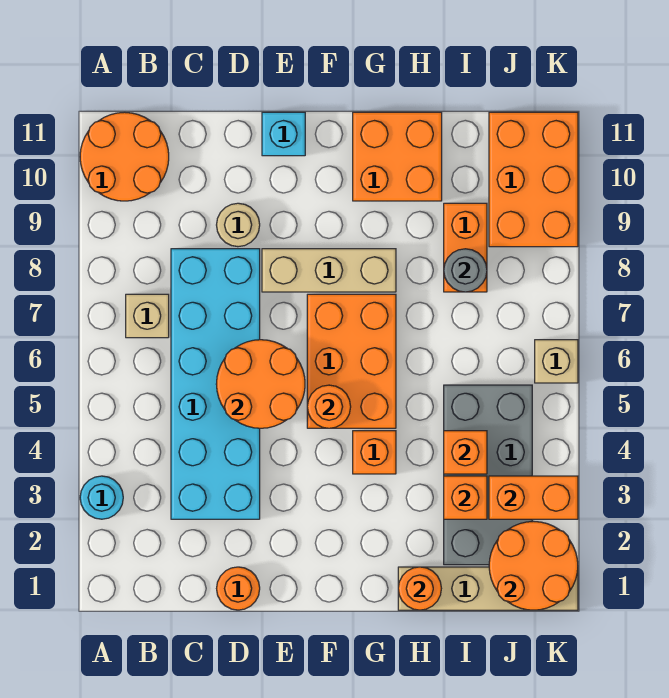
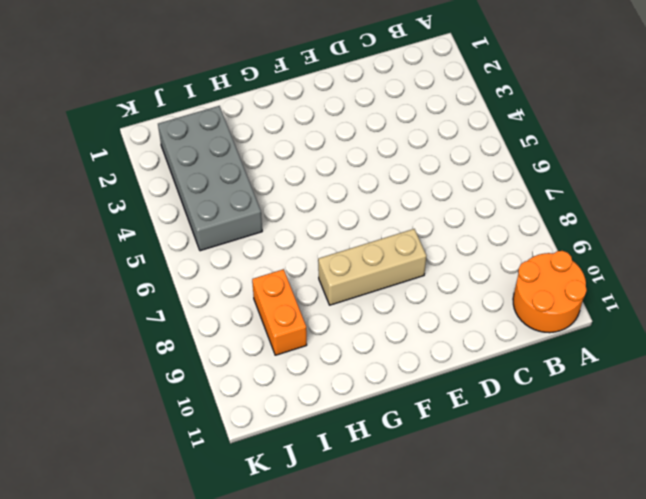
none -> cyan 1x1 round brick [80,476,123,519]
none -> tan 1x1 brick [126,294,169,338]
none -> cyan 2x6 brick [171,249,260,519]

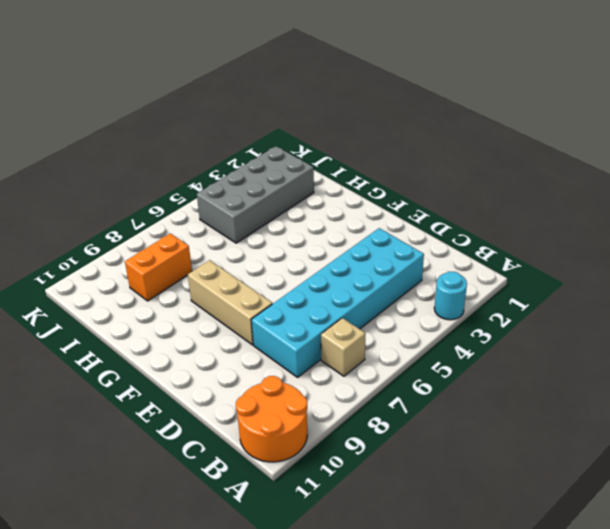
none -> orange 1x1 round brick [217,567,260,610]
none -> tan 1x1 round brick [217,203,260,247]
none -> cyan 1x1 brick [262,112,305,156]

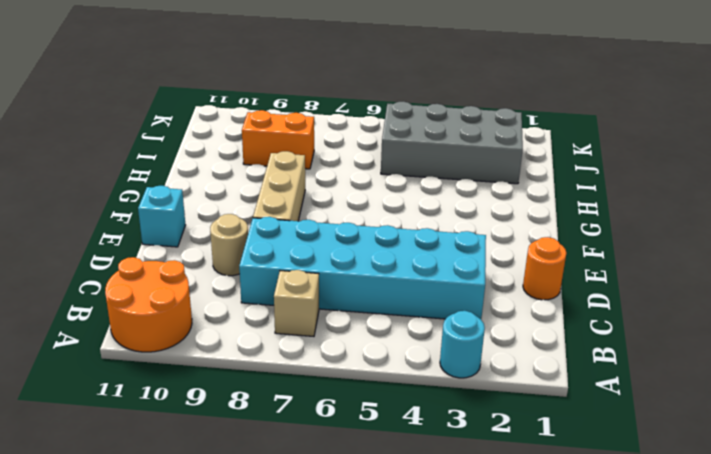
none -> orange 2x3 brick [307,294,396,428]
none -> orange 1x1 brick [353,431,396,474]
none -> orange 2x2 brick [353,112,442,201]

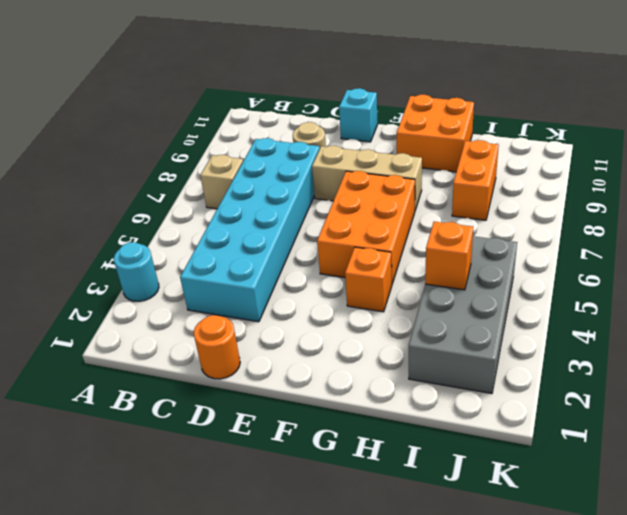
none -> orange 2x2 round brick [80,112,169,201]
none -> tan 1x4 brick [398,567,578,610]
none -> orange 2x3 brick [489,112,578,247]

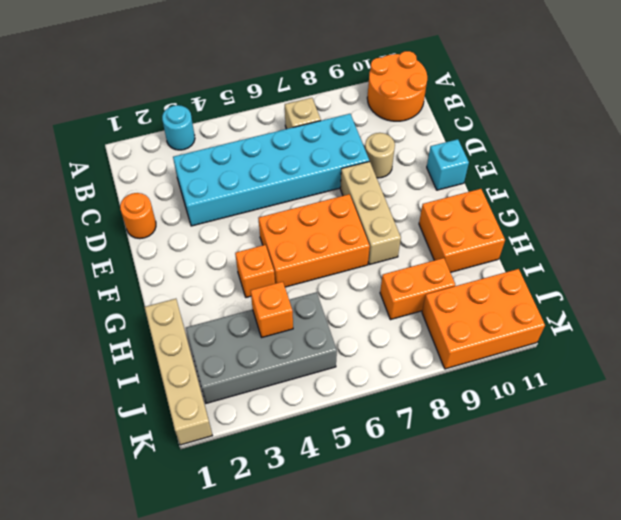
none -> tan 1x1 brick [535,340,578,383]
none -> orange 2x2 round brick [216,340,305,428]
none -> orange 1x1 round brick [307,385,351,428]

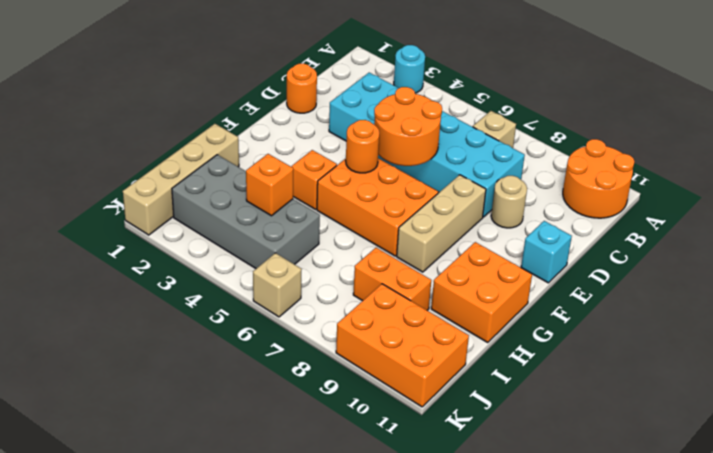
none -> orange 1x1 round brick [398,567,441,610]
none -> orange 1x1 brick [444,476,487,519]
none -> grey 1x1 round brick [444,249,487,292]

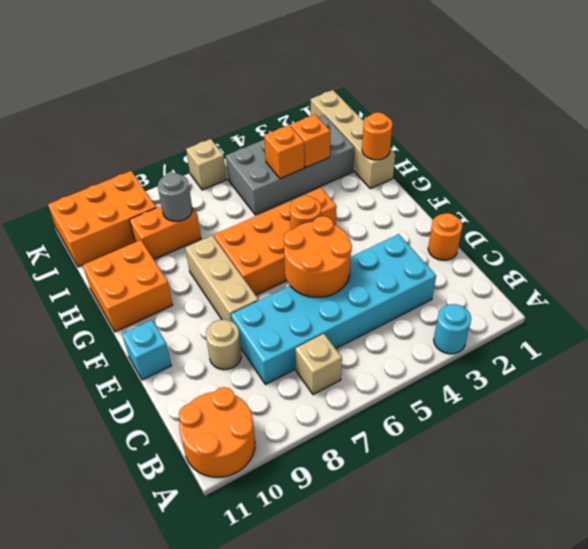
none -> orange 2x2 round brick [489,521,578,610]
none -> orange 1x2 brick [489,476,578,519]

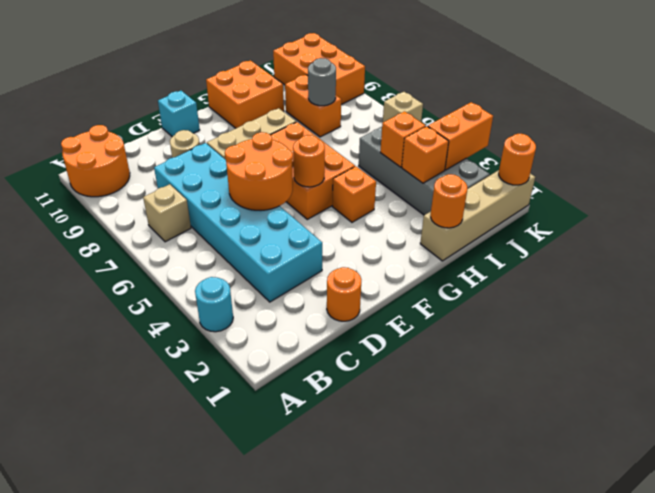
orange 1x1 round brick [499,134,536,185] -> orange 2x2 round brick [489,521,578,610]

